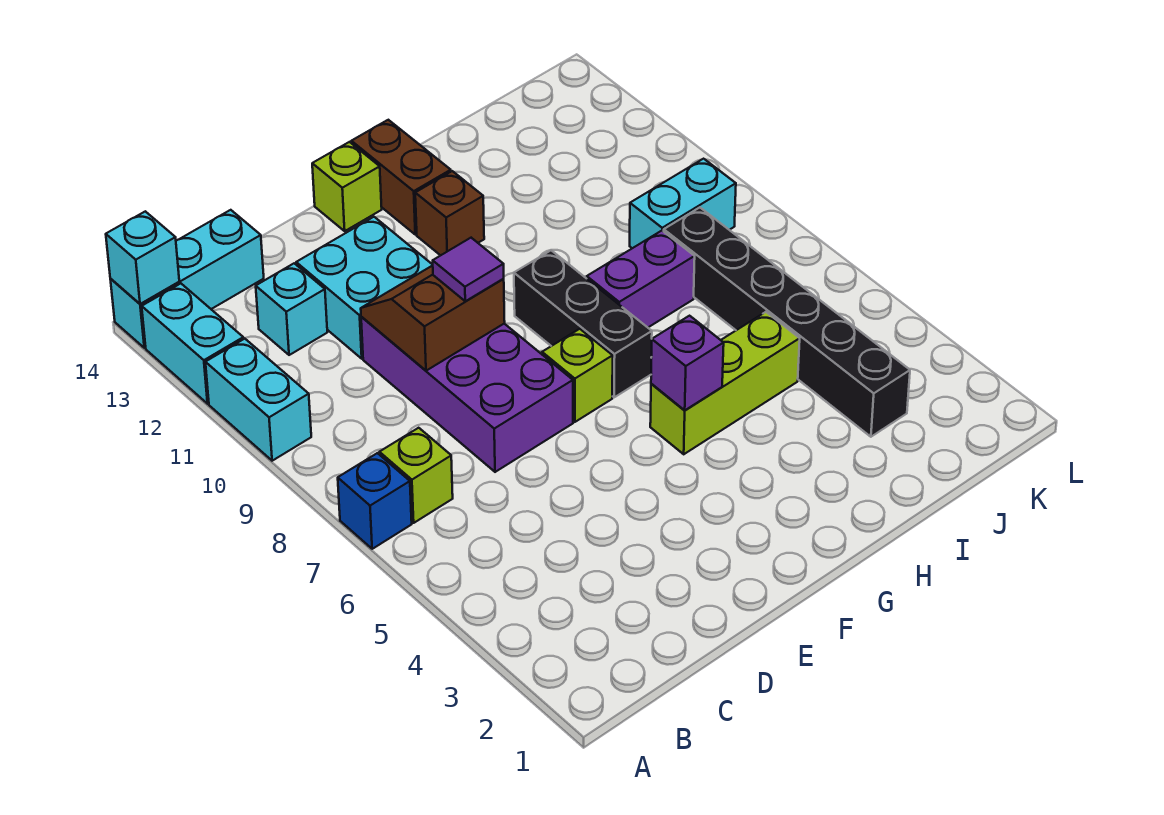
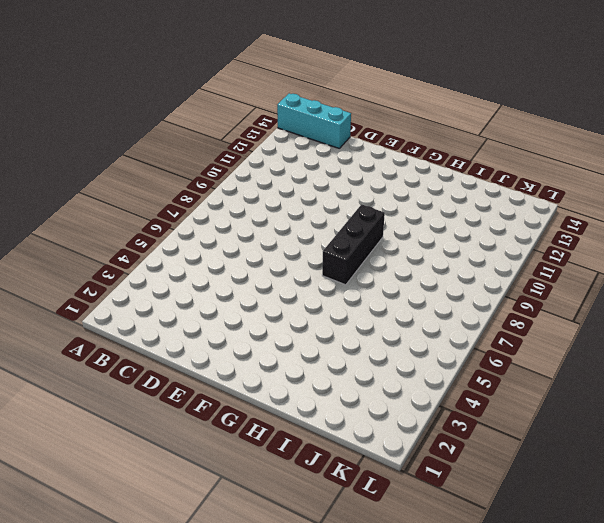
none -> blue 1x1 brick [338,453,412,549]
none -> cyan 1x2 brick [205,339,311,461]
none -> cyan 1x2 brick [142,284,243,404]

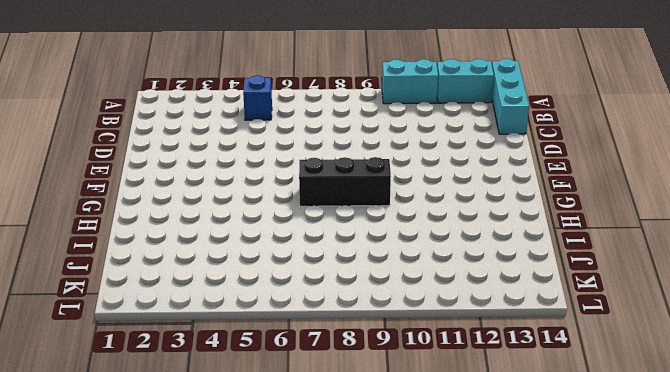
blue 1x1 brick [243,75,272,120] -> blue 1x1 brick moved to [338,453,412,549]
none -> lime 1x1 brick [379,428,453,523]
none -> cyan 1x1 brick [256,263,327,355]
none -> purple 2x4 brick [361,317,573,472]

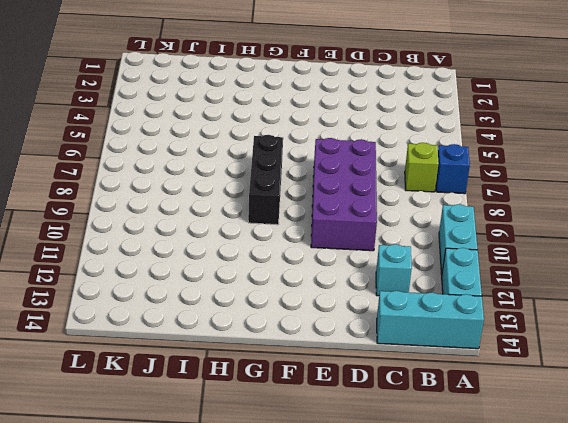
none -> cyan 2x2 brick [296,217,432,359]
none -> lime 1x1 brick [542,329,613,422]
none -> lime 1x1 brick [312,142,382,231]

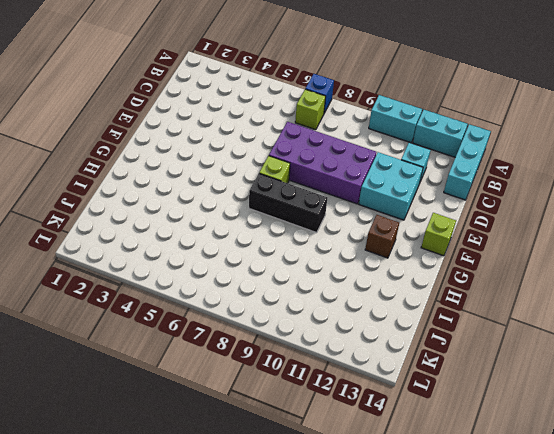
none -> lime 1x3 brick [650,312,800,454]
none -> brown 1x2 brick [351,120,451,235]
none -> purple 1x2 brick [587,231,695,327]

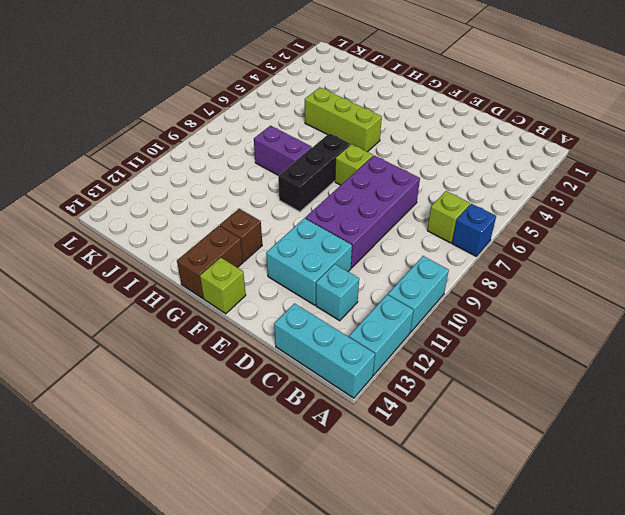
none -> black 1x6 brick [664,208,910,437]
none -> cyan 1x2 brick [630,159,736,248]
none -> cyan 1x1 brick [106,211,179,304]

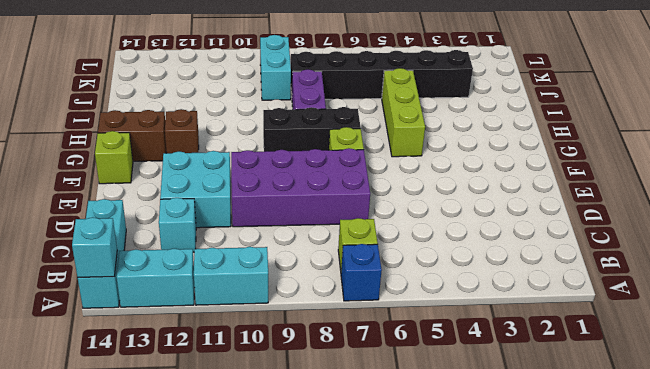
none -> brown 2x2 slope [361,265,505,371]
none -> purple 1x1 brick [651,316,724,410]
none -> purple 1x1 tile [433,238,504,301]

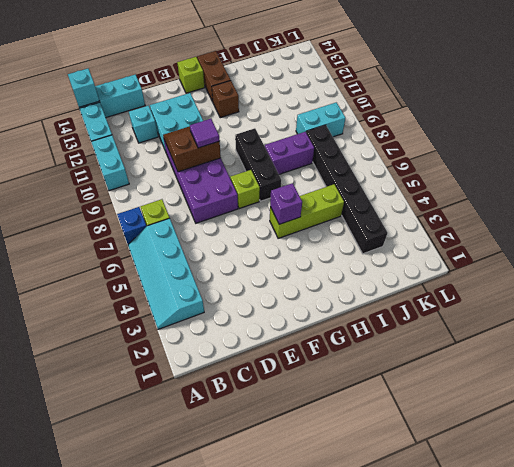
cyan 2x4 slope [128,218,204,329] -> none

